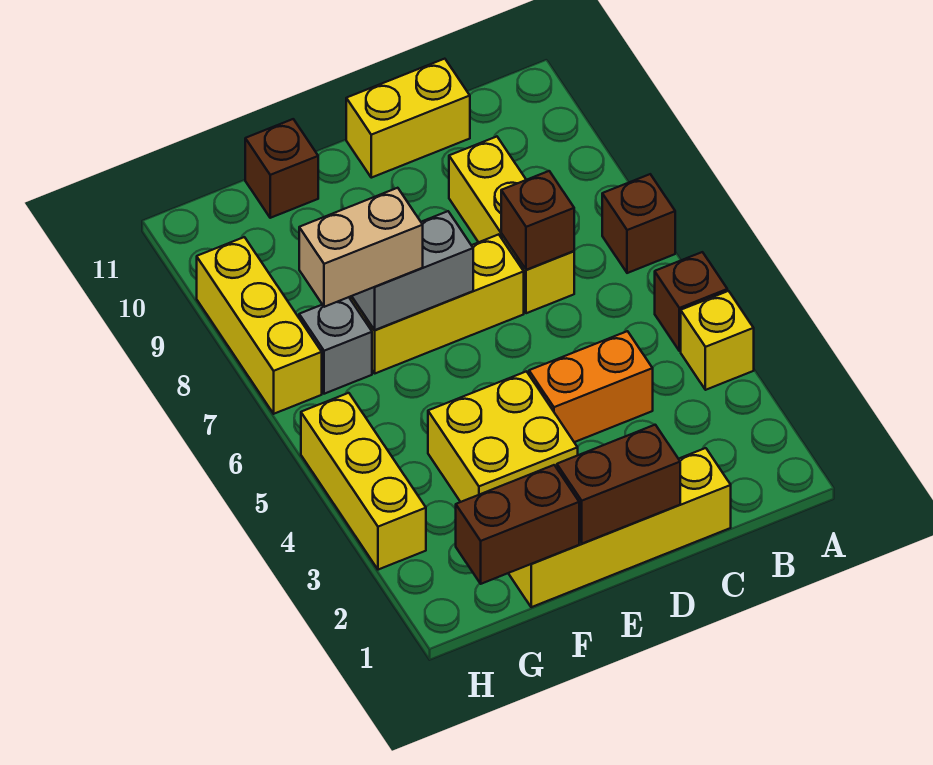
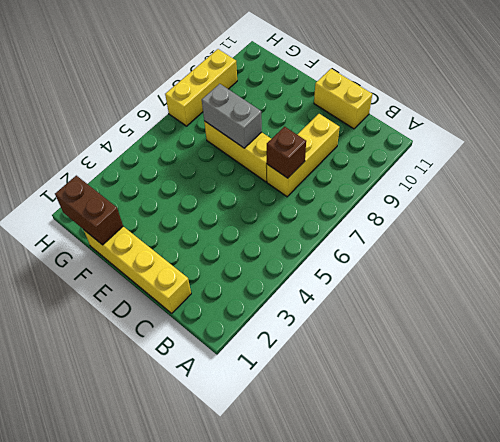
none -> yellow 1x1 brick [681,291,754,390]
none -> brown 1x1 brick [655,252,727,351]
none -> brown 1x1 brick [602,174,675,273]

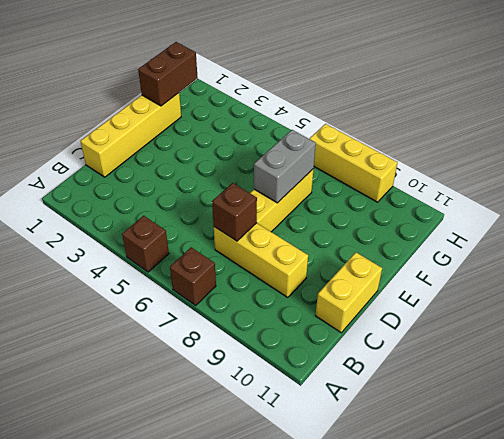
none -> yellow 1x1 brick [681,291,754,390]
none -> orange 1x2 brick [529,331,653,442]
none -> yellow 2x2 brick [428,371,578,502]

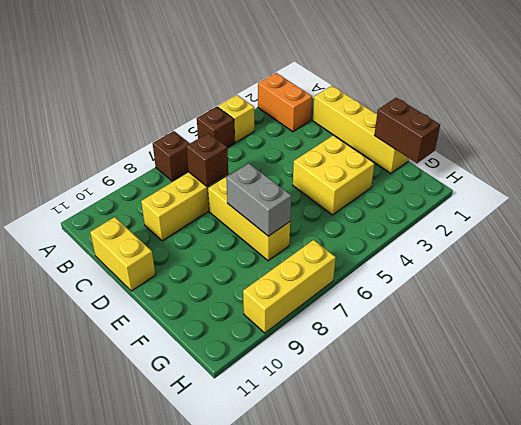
orange 1x2 brick [258,73,312,132] -> orange 1x2 brick moved to [529,331,653,442]
none -> brown 1x1 brick [245,119,318,218]
none -> grey 1x1 brick [299,297,372,394]
none -> yellow 1x3 brick [301,393,426,570]

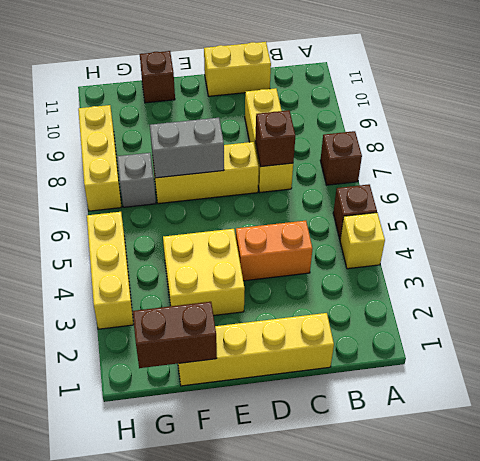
none -> brown 1x2 brick [557,425,680,544]
none -> tan 1x2 brick [299,188,423,307]

